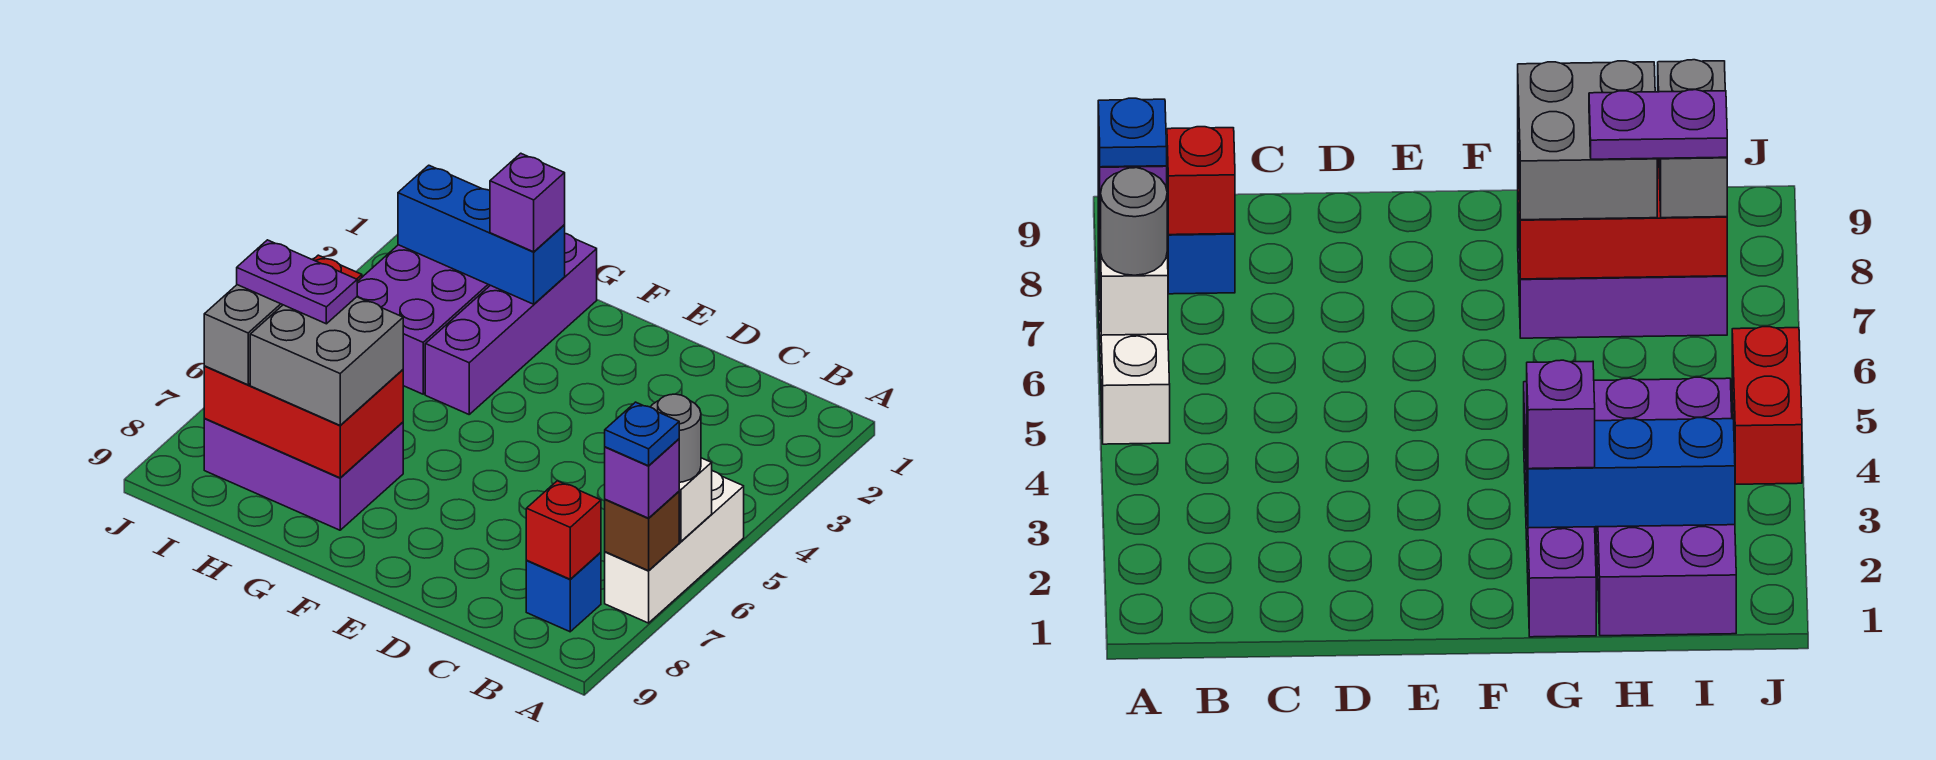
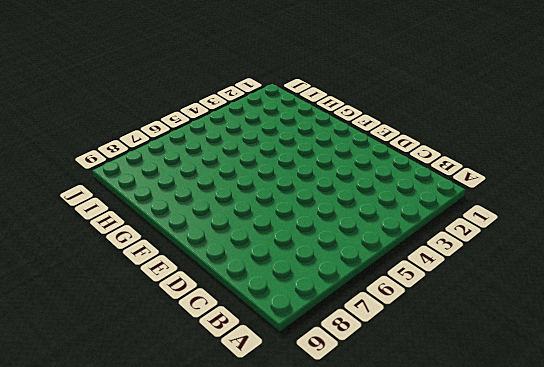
none -> white 1x3 brick [605,471,744,623]
none -> blue 1x1 brick [526,552,601,632]
none -> purple 1x4 brick [425,234,597,414]

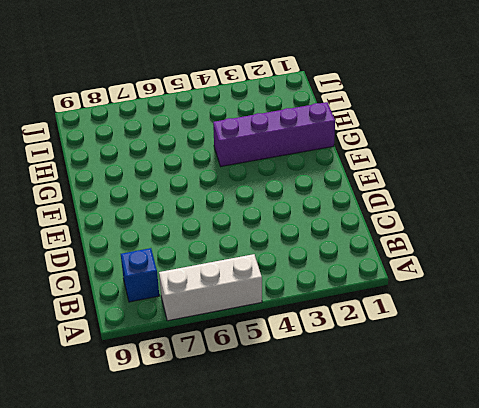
none -> purple 2x3 brick [204,419,403,530]
none -> purple 2x4 brick [357,245,490,394]
none -> red 1x2 brick [1732,327,1802,484]

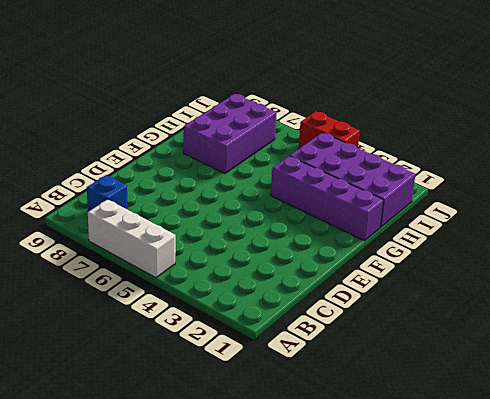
none -> white 1x1 brick [679,458,712,542]
none -> brown 1x1 brick [605,492,679,571]
none -> red 1x1 brick [526,481,601,579]

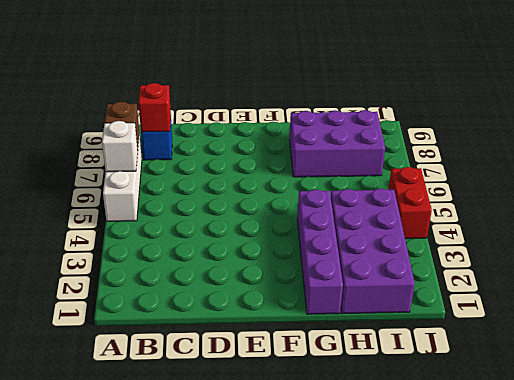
none -> blue 1x3 brick [398,165,565,304]
none -> red 2x3 brick [204,366,403,478]
none -> grey 1x1 round brick [651,394,701,482]

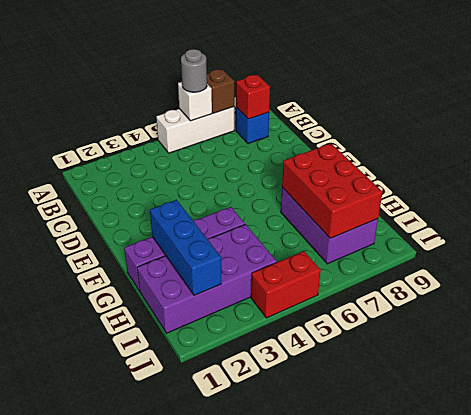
none -> purple 1x1 brick [605,439,679,518]
none -> purple 1x1 brick [490,153,565,252]
none -> grey 2x2 brick [250,297,403,425]

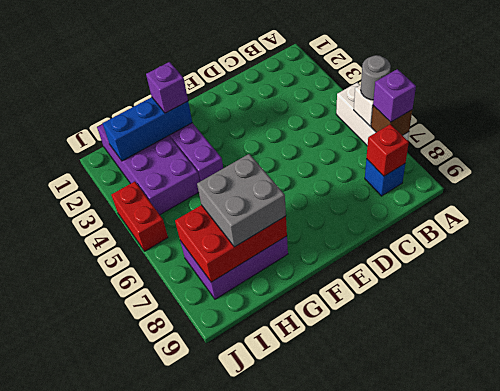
none -> grey 1x2 brick [204,285,282,385]
none -> blue 1x1 plate [605,402,679,466]
none -> purple 1x2 plate [237,240,357,324]

